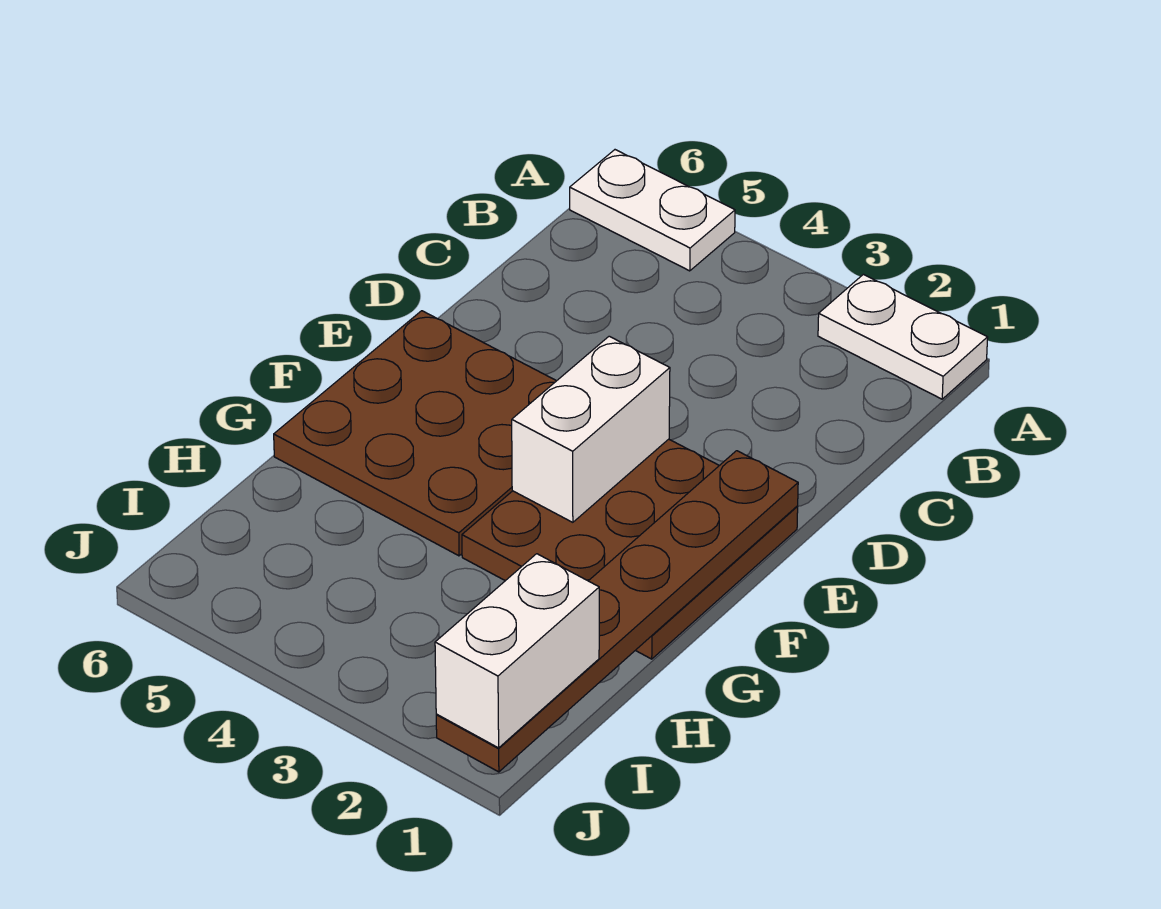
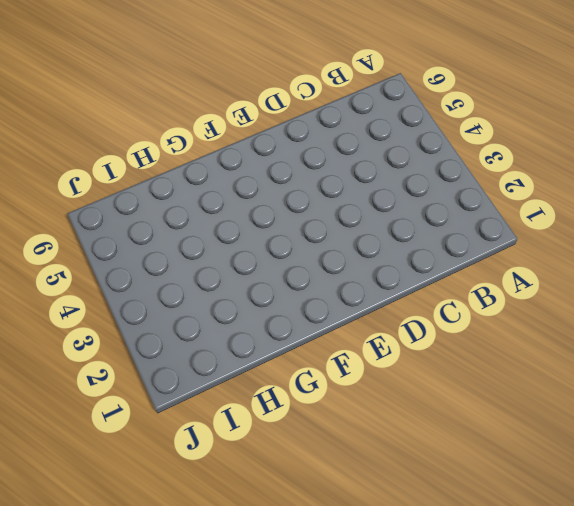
none -> white 1x2 plate [818,274,988,399]
none -> white 1x2 plate [570,150,735,271]

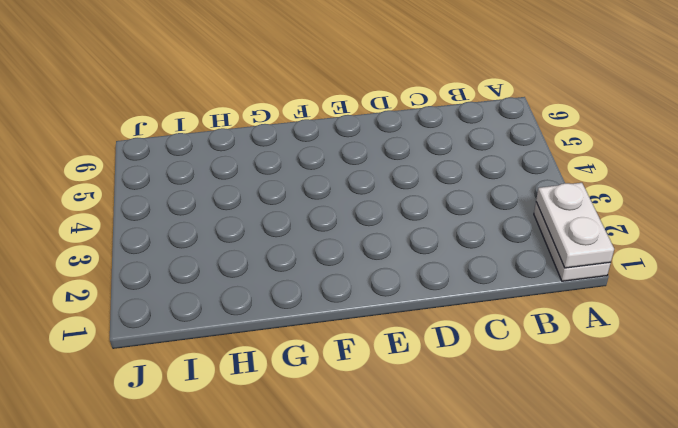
white 1x2 plate [536,183,614,268] -> white 1x2 plate moved to [570,150,735,271]
none -> brown 3x3 plate [462,439,798,659]
none -> brown 3x3 plate [274,311,556,556]

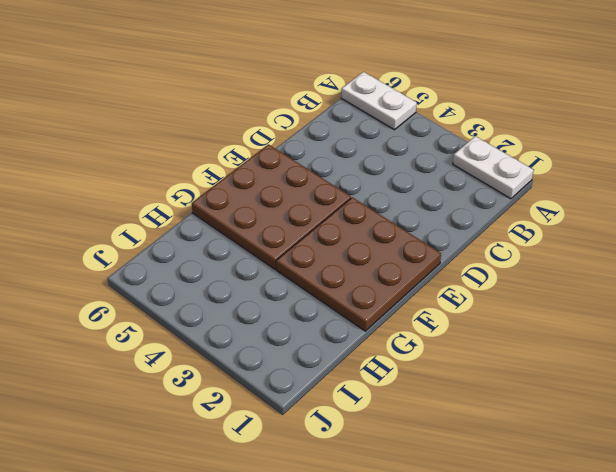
none -> brown 1x6 plate [436,451,798,772]
none -> white 1x2 brick [512,336,670,522]

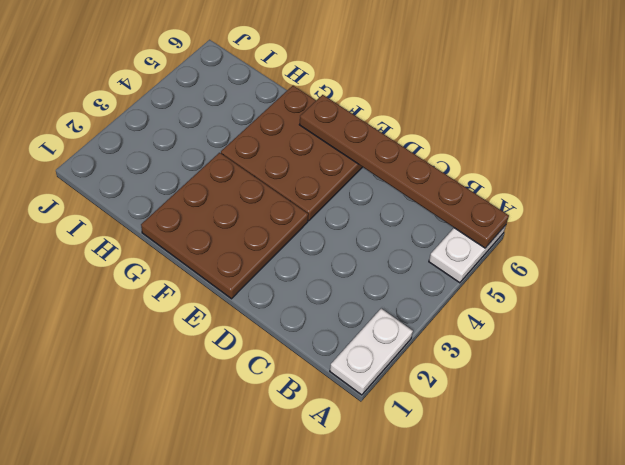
brown 1x6 plate [299,95,509,248] -> brown 1x6 plate moved to [436,451,798,772]
none -> white 1x2 brick [512,336,670,522]
none -> white 1x2 brick [435,554,599,748]

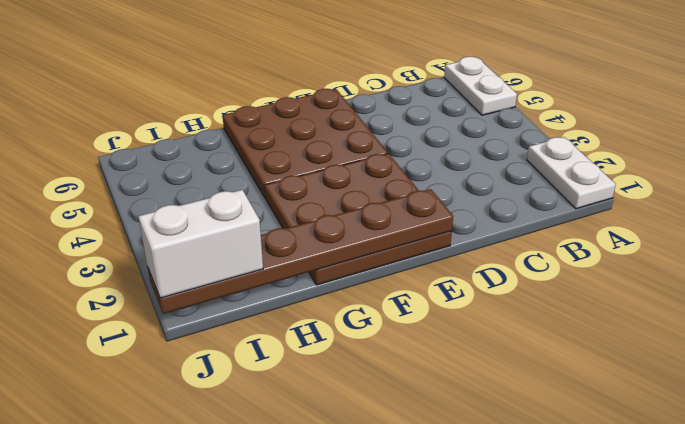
none -> white 1x2 brick [512,336,670,522]

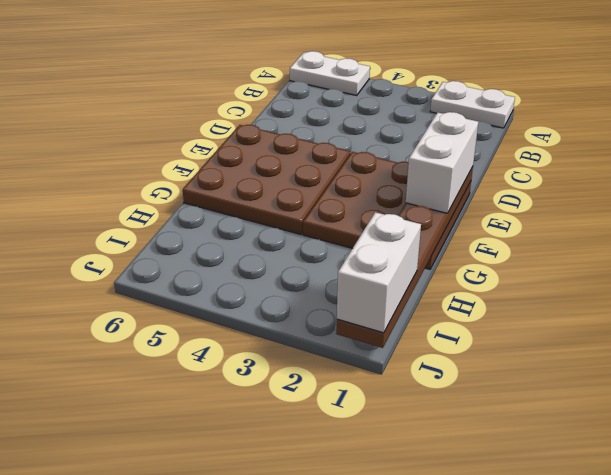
white 1x2 brick [406,112,479,213] -> white 1x2 brick moved to [512,336,670,522]

